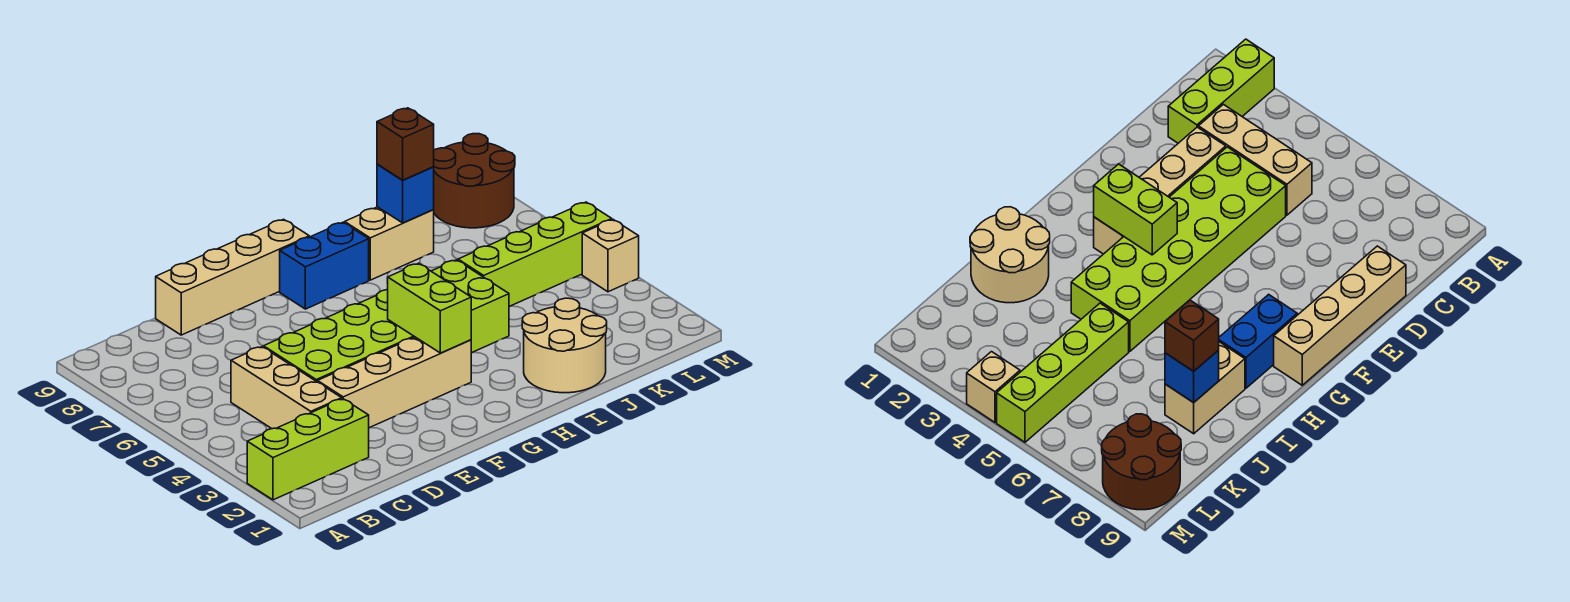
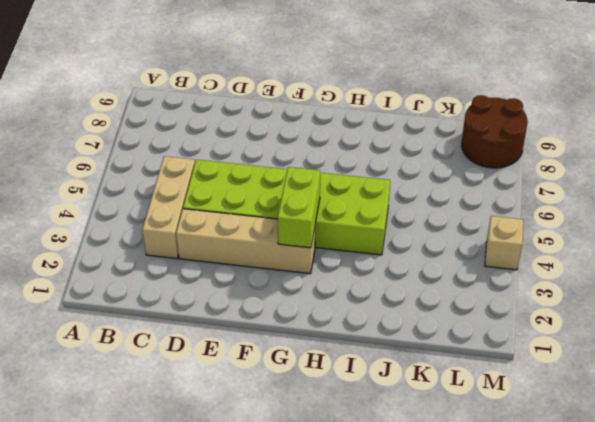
none -> lime 1x3 brick [247,399,369,500]
none -> tan 1x4 brick [156,219,309,335]
none -> blue 1x2 brick [280,222,369,309]

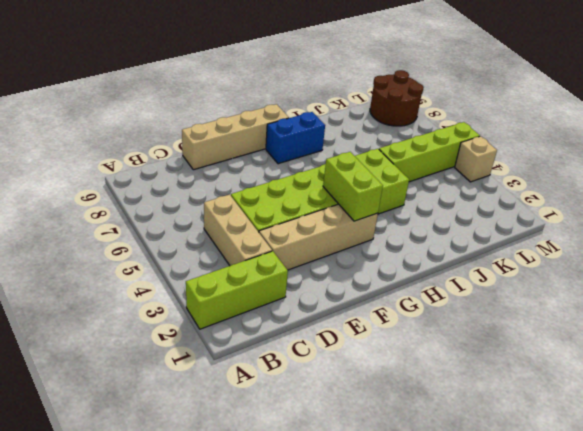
none -> tan 2x2 round brick [522,298,607,393]
none -> tan 1x2 brick [345,207,434,280]
none -> blue 1x1 brick [377,164,434,223]

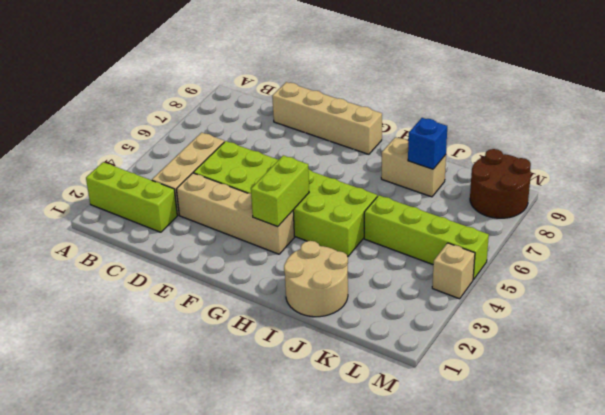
none -> blue 1x2 brick [280,222,369,309]
none -> brown 1x1 brick [377,108,434,180]

